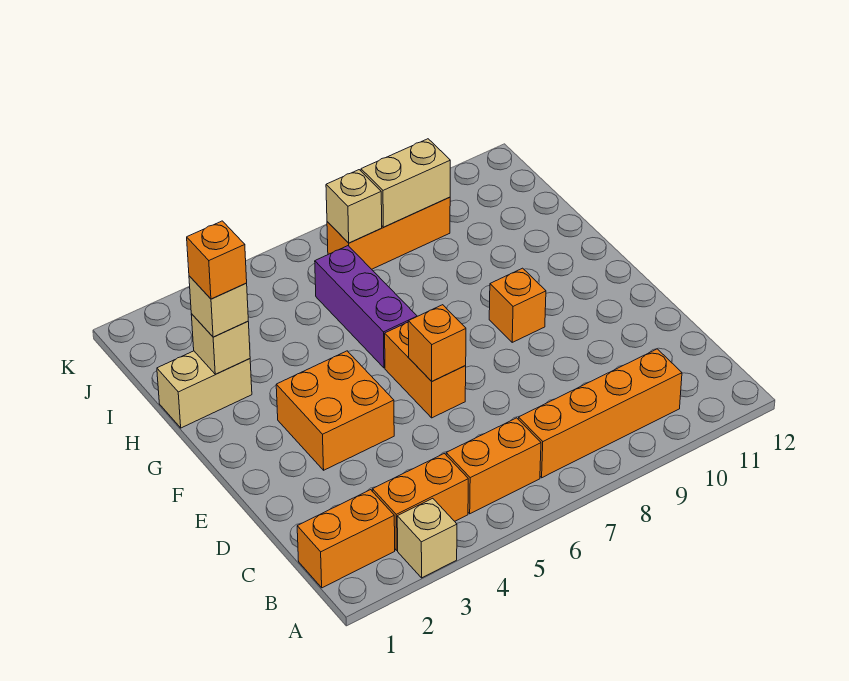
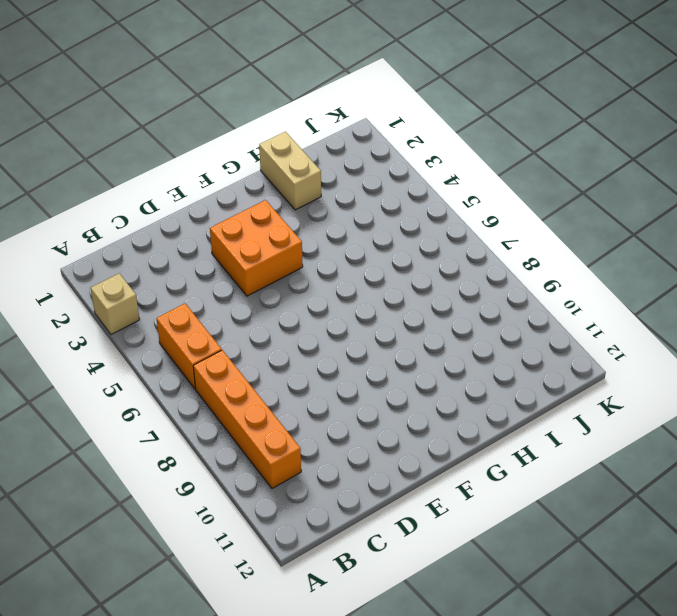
none -> orange 1x2 brick [297,490,395,588]
none -> orange 1x2 brick [372,454,468,550]
none -> orange 1x2 brick [385,322,466,418]

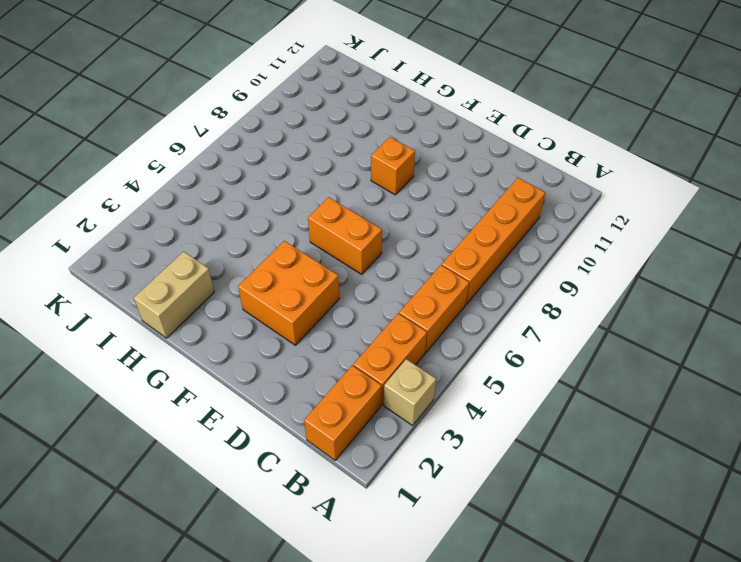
none -> purple 1x3 brick [315,246,417,368]
none -> orange 1x3 brick [327,197,450,269]
none -> orange 1x1 brick [408,305,466,381]

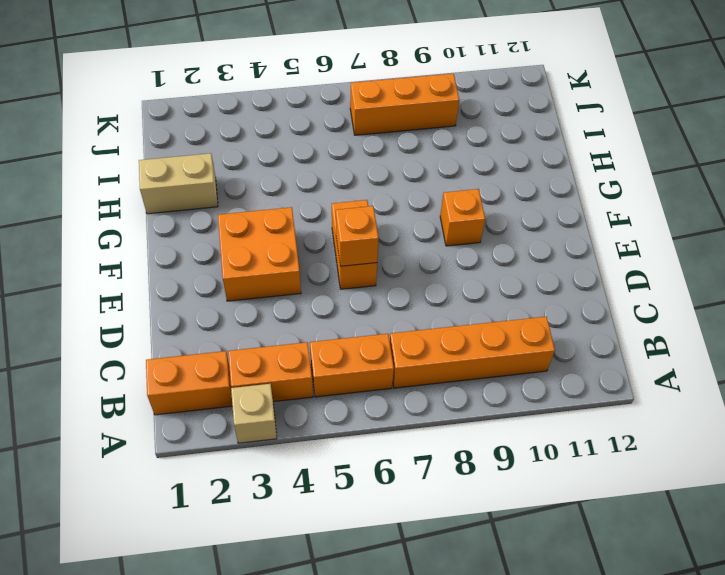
none -> purple 1x3 brick [315,246,417,368]
none -> tan 1x1 brick [191,314,250,374]
none -> tan 1x1 brick [326,170,382,243]

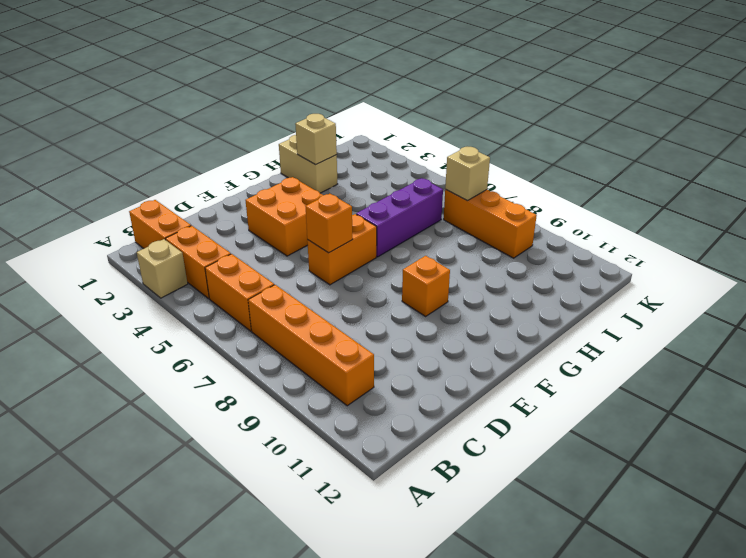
none -> tan 1x2 brick [361,139,450,227]
none -> tan 1x1 brick [189,276,248,337]
none -> orange 1x1 brick [187,221,247,299]

